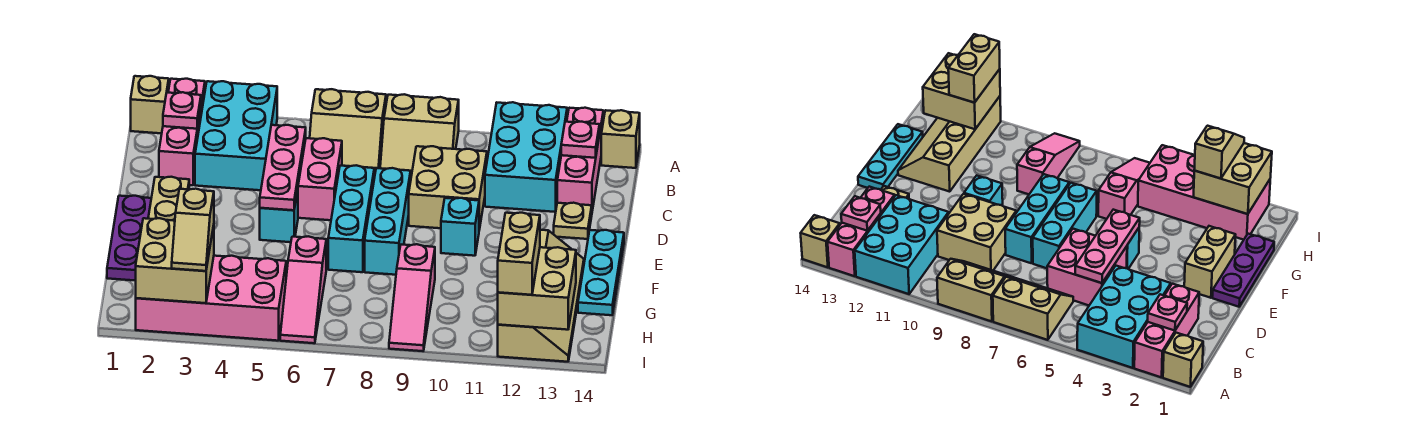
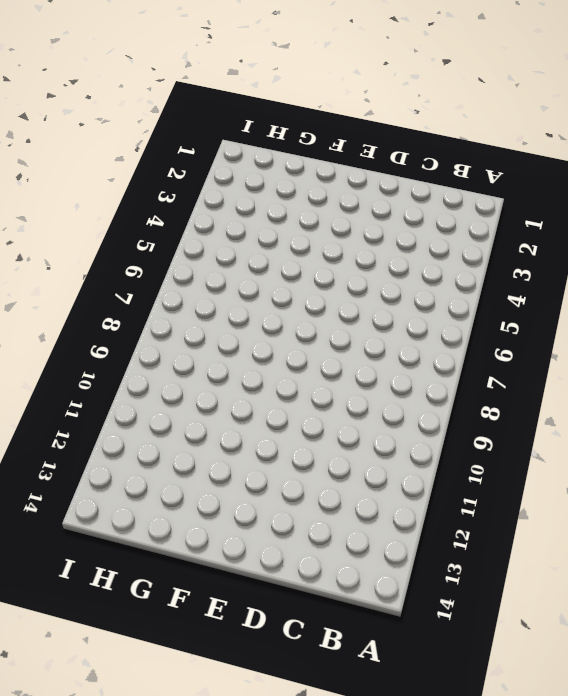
none -> tan 1x1 brick [131,76,169,133]
none -> pink 1x3 brick [159,79,205,185]
none -> cyan 2x3 brick [195,81,277,190]

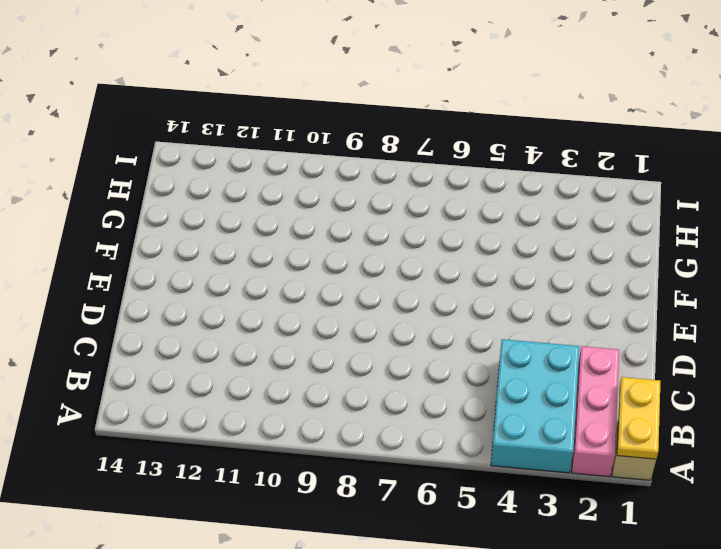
yellow 1x2 plate [617,377,660,459] -> none
none -> tan 2x2 slope [310,89,386,174]
none -> tan 2x2 slope [380,94,459,176]
none -> cyan 2x3 brick [485,102,567,212]

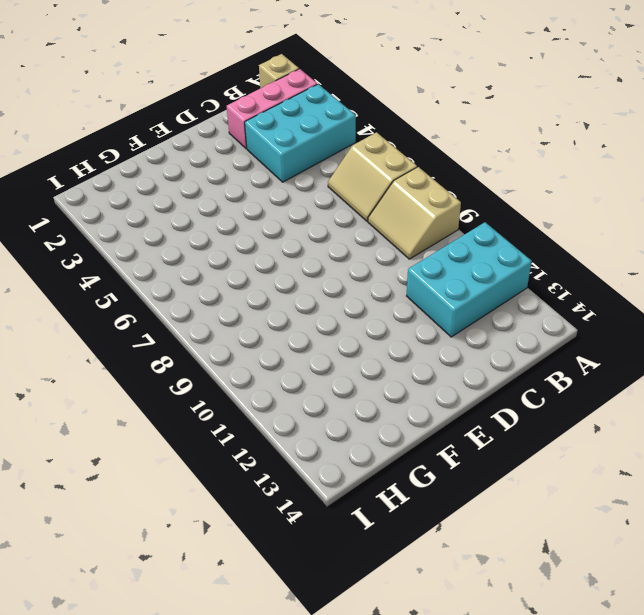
none -> pink 1x3 brick [557,108,603,211]
none -> tan 1x1 brick [601,110,640,168]
none -> pink 2x2 brick [298,138,342,220]

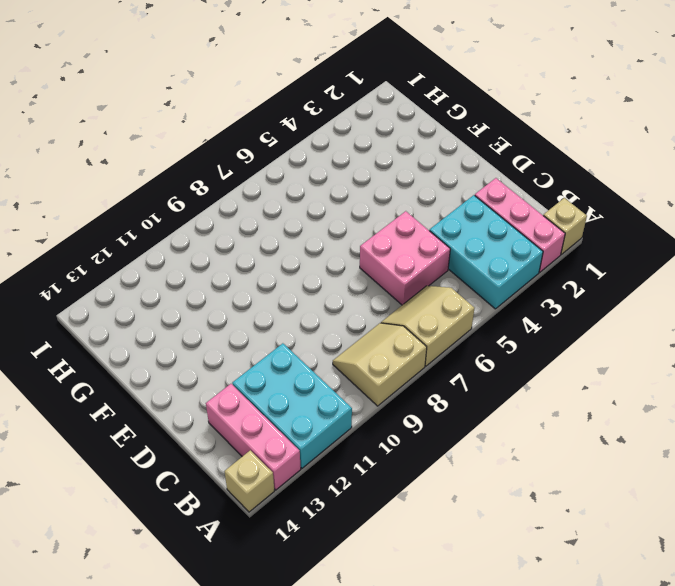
none -> tan 2x2 brick [409,146,487,230]
none -> cyan 1x3 brick [328,165,374,272]
none -> cyan 1x3 brick [365,168,411,275]

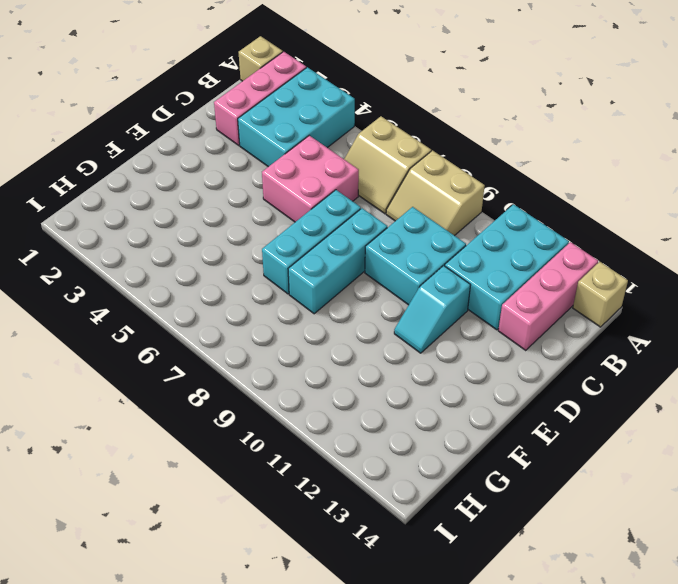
cyan 2x2 brick [365,207,466,305] -> tan 2x2 brick [409,146,487,230]
cyan 1x2 slope [394,266,471,353] -> none
none -> tan 1x1 plate [554,203,592,239]
none -> purple 1x3 plate [107,196,151,281]
none -> tan 1x2 brick [148,177,189,221]

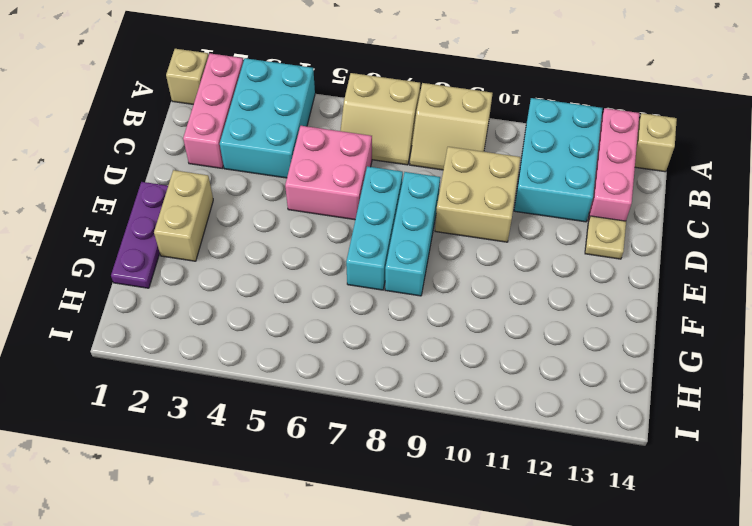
none -> cyan 1x1 brick [260,190,298,242]
none -> cyan 1x1 brick [441,198,479,256]
none -> cyan 1x3 plate [578,230,624,315]

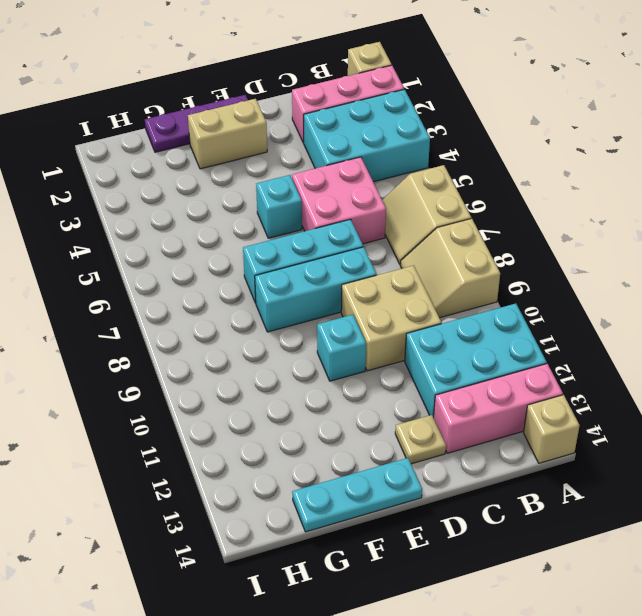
none -> tan 2x4 slope [498,230,584,362]
none -> pink 1x3 slope [280,236,326,343]
none -> pink 1x3 slope [389,244,435,351]

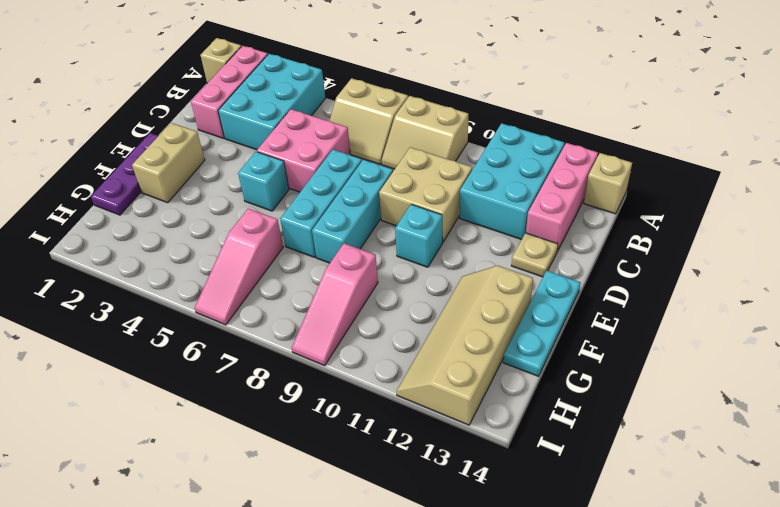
tan 2x4 slope [397,266,533,425] -> tan 2x4 slope turned to [498,230,584,362]
none -> pink 2x4 brick [136,256,286,341]
none -> pink 1x1 plate [163,92,201,129]
none -> pink 1x1 plate [561,122,600,158]

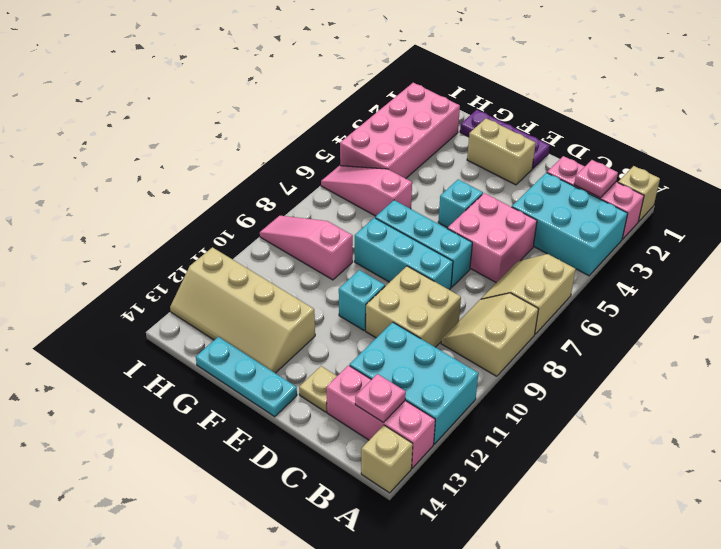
none -> pink 1x3 plate [260,125,306,210]
none -> tan 2x2 brick [136,218,214,303]
none -> tan 2x2 brick [498,247,576,330]

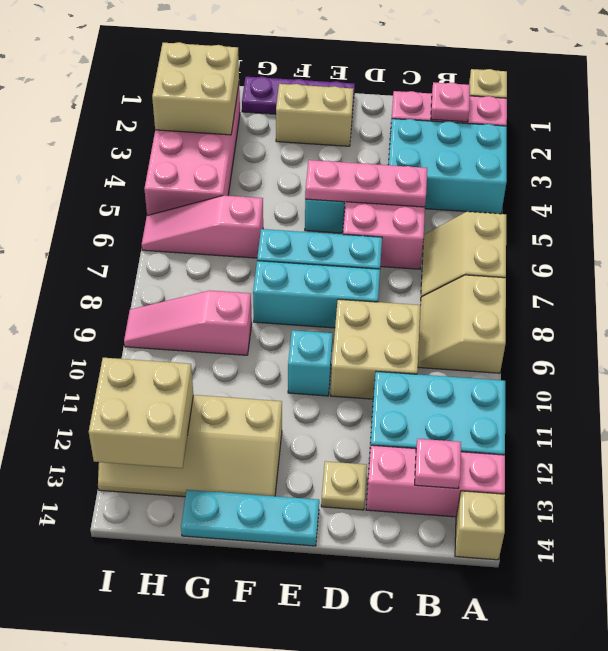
none -> tan 1x2 slope [172,189,214,271]
none -> tan 1x2 brick [498,213,540,295]

